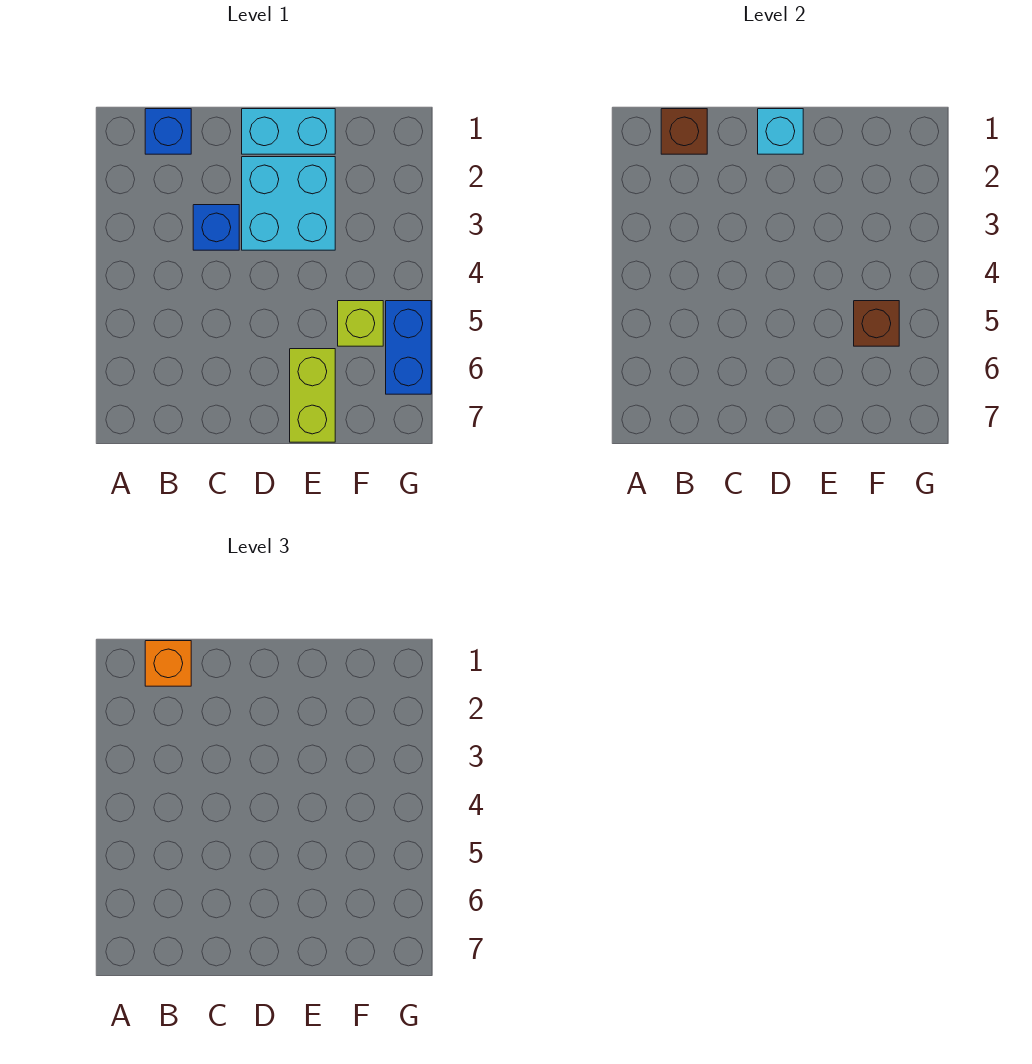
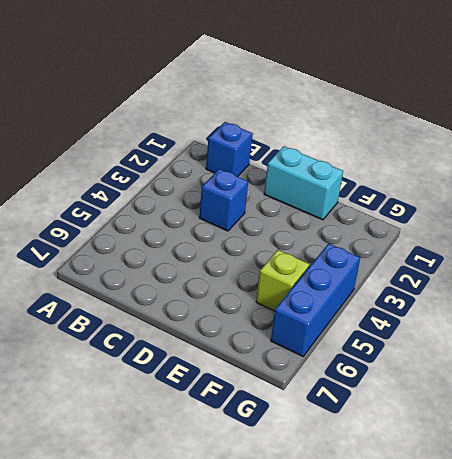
blue 1x3 brick [271,243,360,356] -> blue 1x2 brick [386,301,431,394]
none -> cyan 2x2 brick [242,157,335,250]
none -> lime 1x2 brick [290,349,335,442]

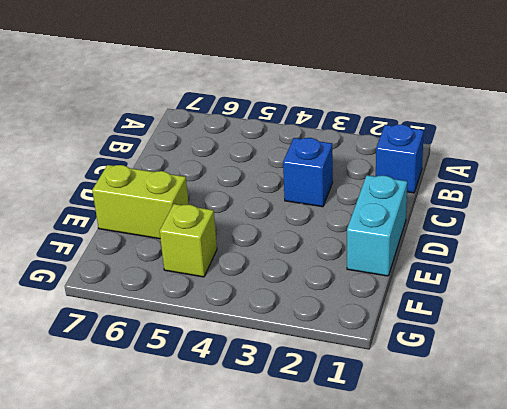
none -> cyan 2x2 brick [242,157,335,250]
none -> blue 1x2 brick [386,301,431,394]

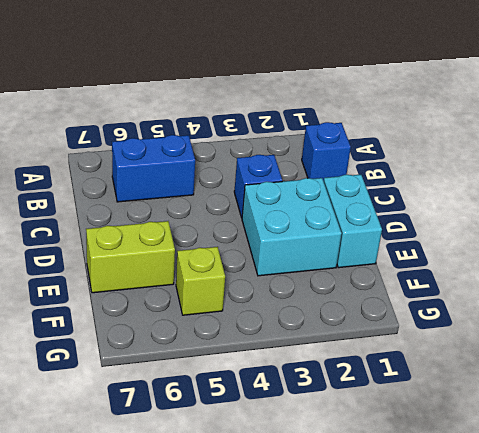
blue 1x2 brick [112,135,195,202] -> blue 1x2 brick moved to [386,301,431,394]
none -> brown 1x1 brick [661,109,707,154]
none -> cyan 1x1 brick [758,109,803,154]

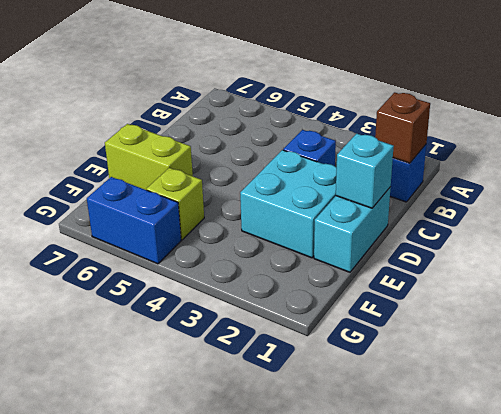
none -> brown 1x1 brick [854,301,899,346]
none -> orange 1x1 brick [145,641,191,686]

